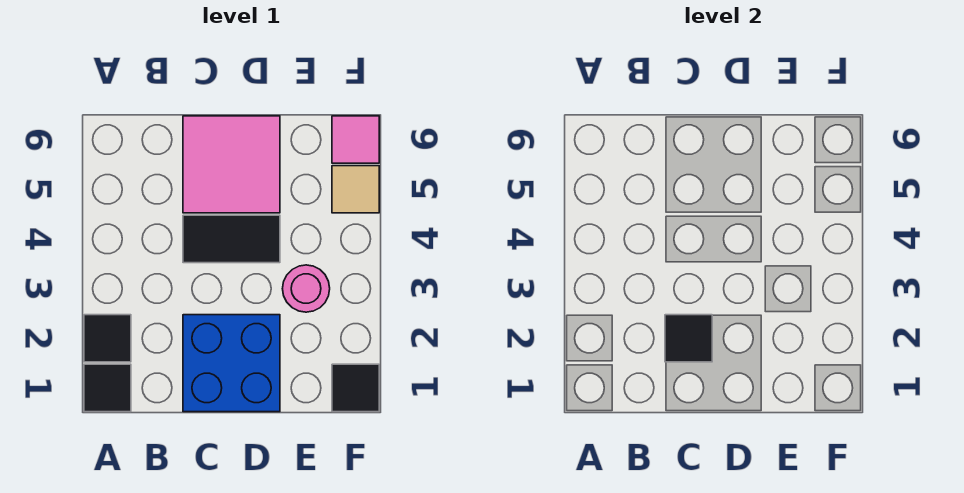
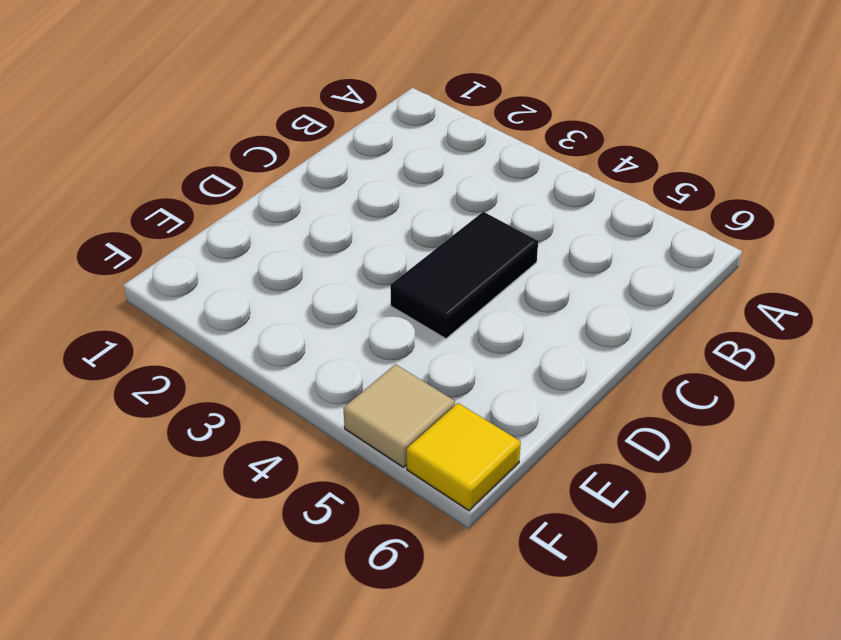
yellow 1x1 tile [406,403,521,511] -> pink 1x1 tile [332,116,379,163]
none -> black 1x1 tile [84,364,131,412]
none -> black 1x1 tile [84,315,131,362]

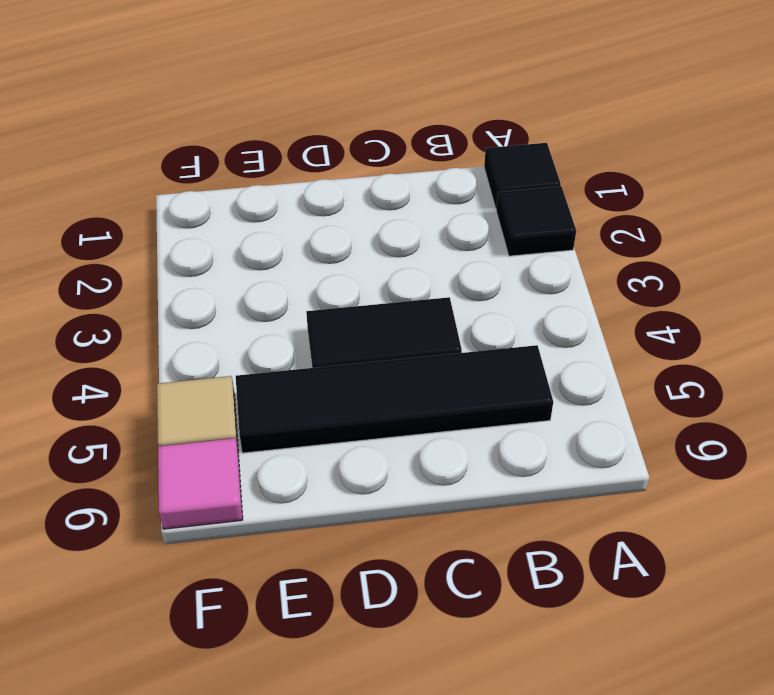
black 1x4 tile [236,345,553,453] -> pink 2x2 tile [183,116,280,213]
none -> blue 2x2 brick [183,315,280,412]
none -> pink 1x1 round brick [282,265,330,312]

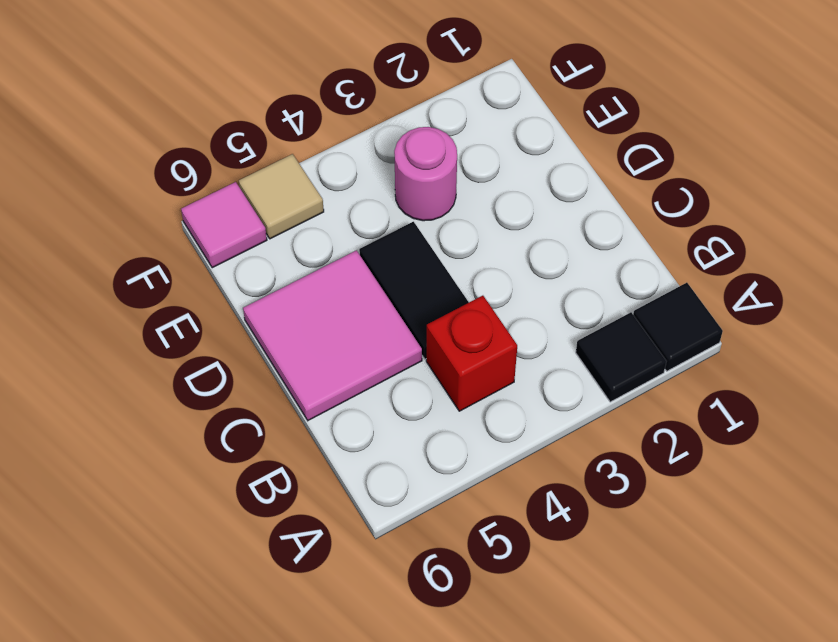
red 1x1 brick [426,296,517,411] -> none
none -> blue 2x2 brick [183,315,280,412]
none -> black 1x1 tile [332,364,379,412]

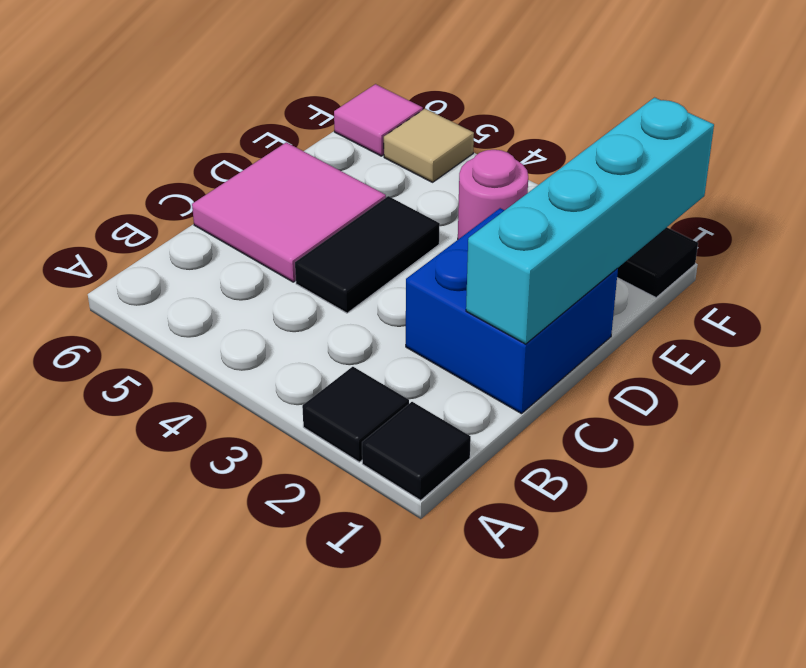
cyan 1x4 brick [466,98,714,344] -> none
none -> black 1x1 tile [665,315,712,362]

